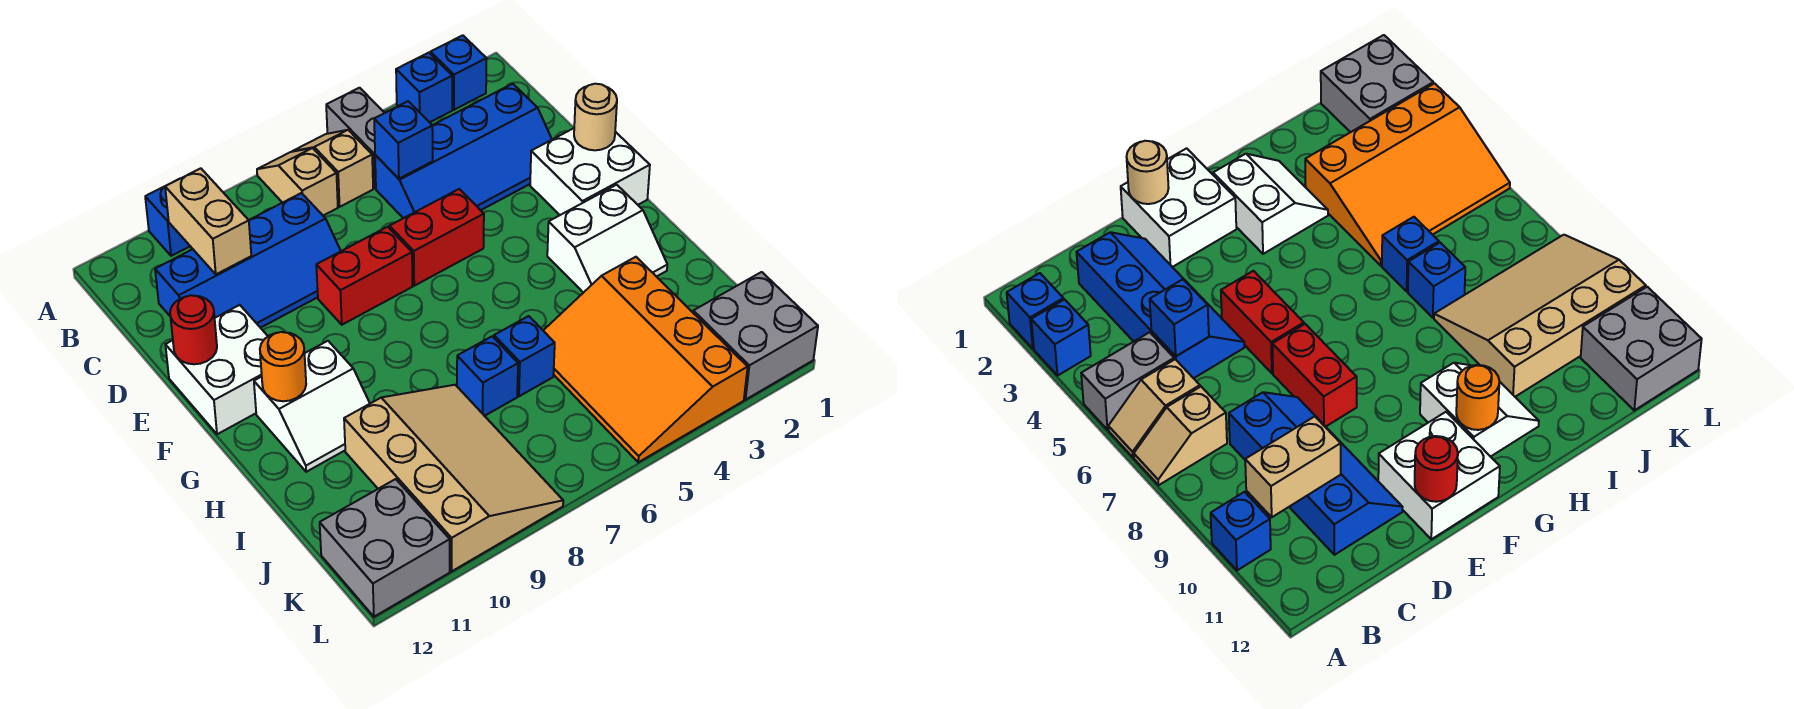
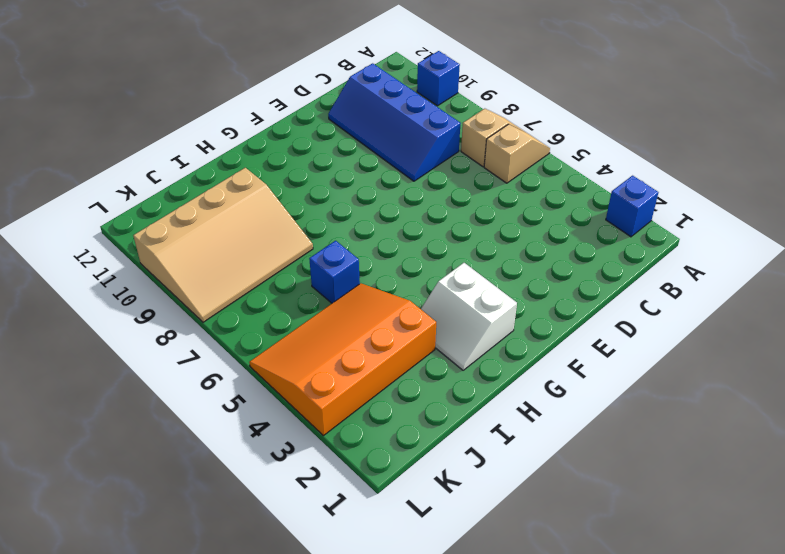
none -> blue 1x1 brick [396,53,452,122]
none -> grey 1x2 brick [326,88,384,188]
none -> blue 2x4 slope [375,84,552,218]

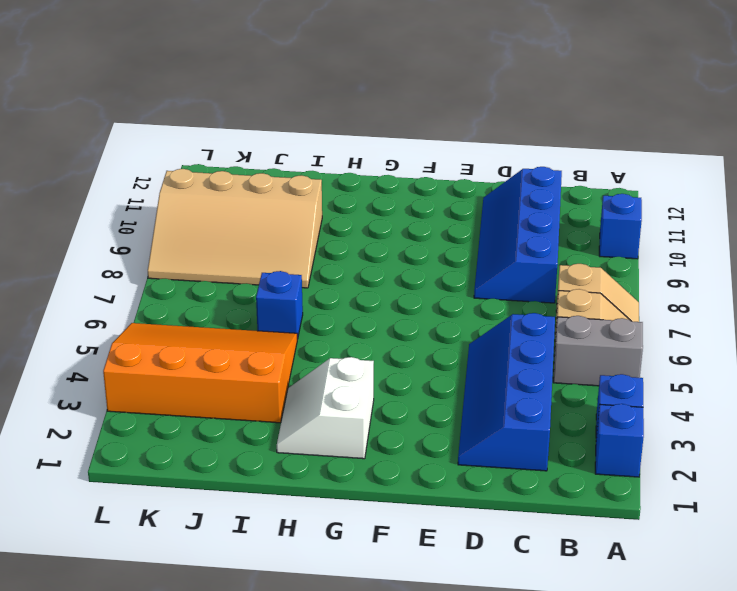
none -> white 2x2 brick [530,128,650,215]
none -> red 1x2 brick [389,189,484,286]
none -> red 1x2 brick [316,227,413,325]

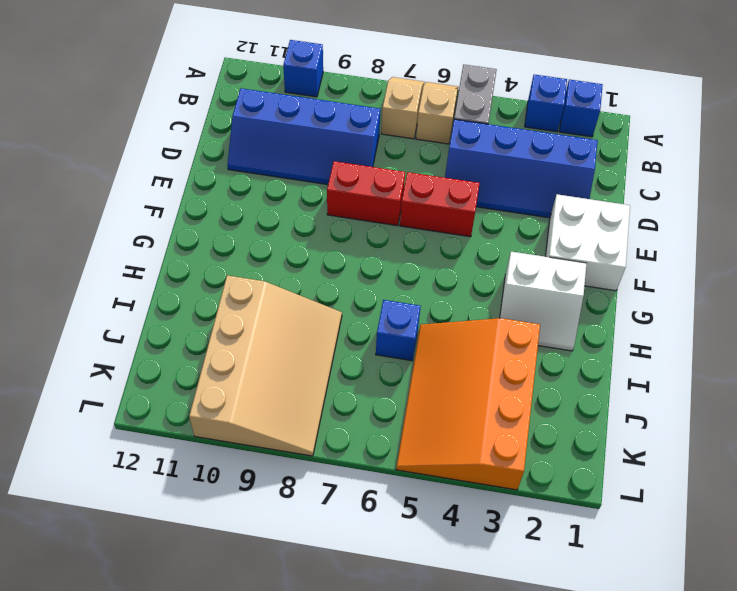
none -> white 2x2 brick [165,305,268,434]
none -> white 2x2 slope [254,341,370,472]
none -> blue 1x1 brick [457,336,518,416]

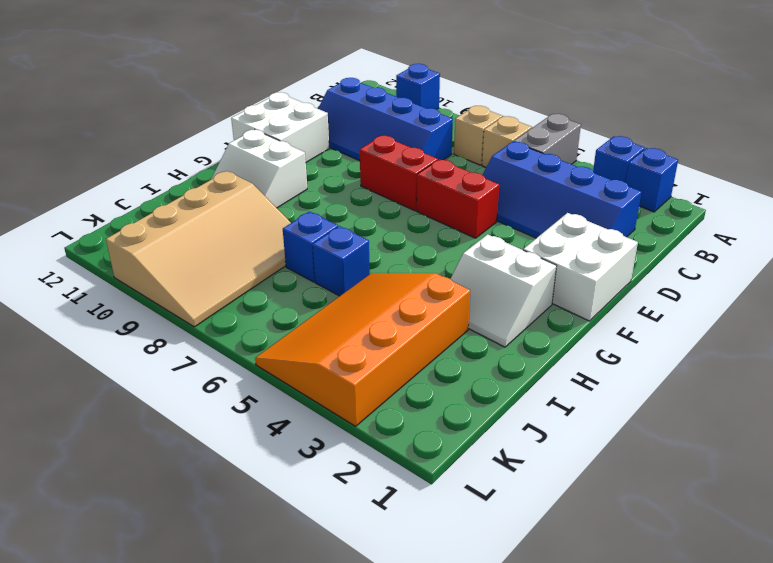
none -> grey 2x2 brick [693,272,818,400]
none -> grey 2x2 brick [320,479,450,617]
none -> tan 1x2 brick [165,168,251,274]

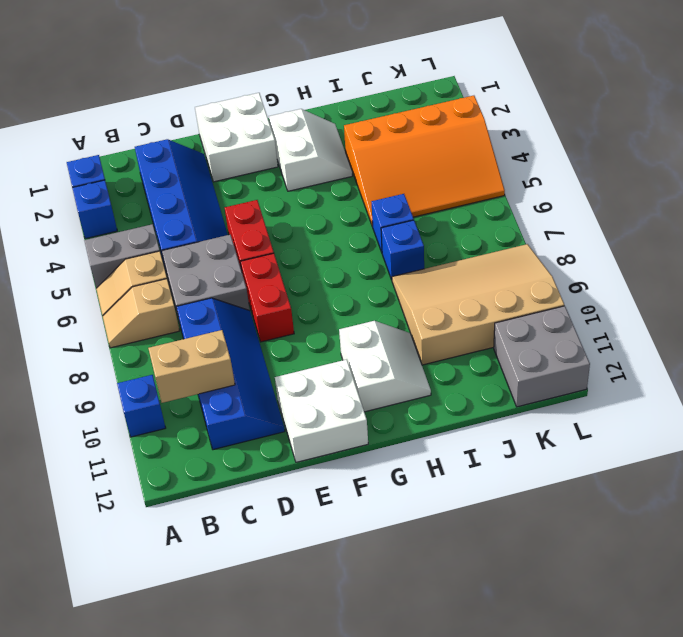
grey 2x2 brick [162,235,250,324] -> grey 2x2 brick moved to [693,272,818,400]
none -> blue 1x1 brick [374,101,433,179]
none -> tan 1x1 round brick [574,84,617,150]
none -> red 1x1 round brick [170,295,217,364]

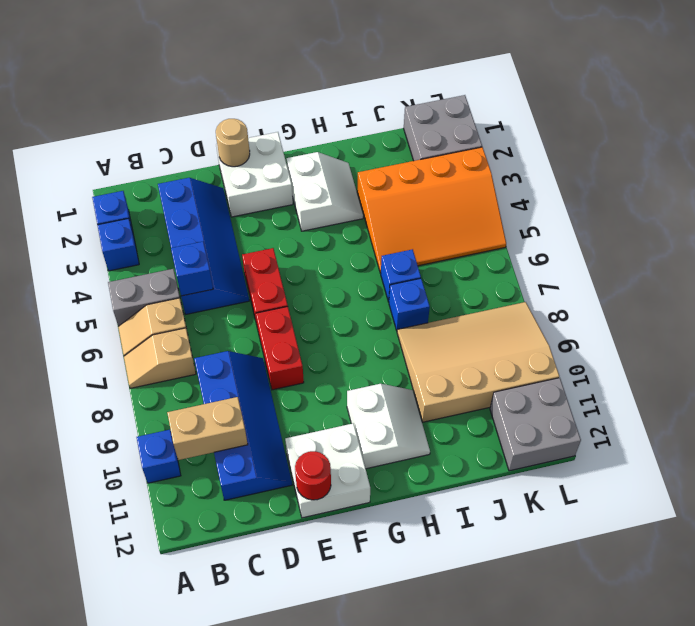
none -> orange 1x1 round brick [260,332,306,401]

